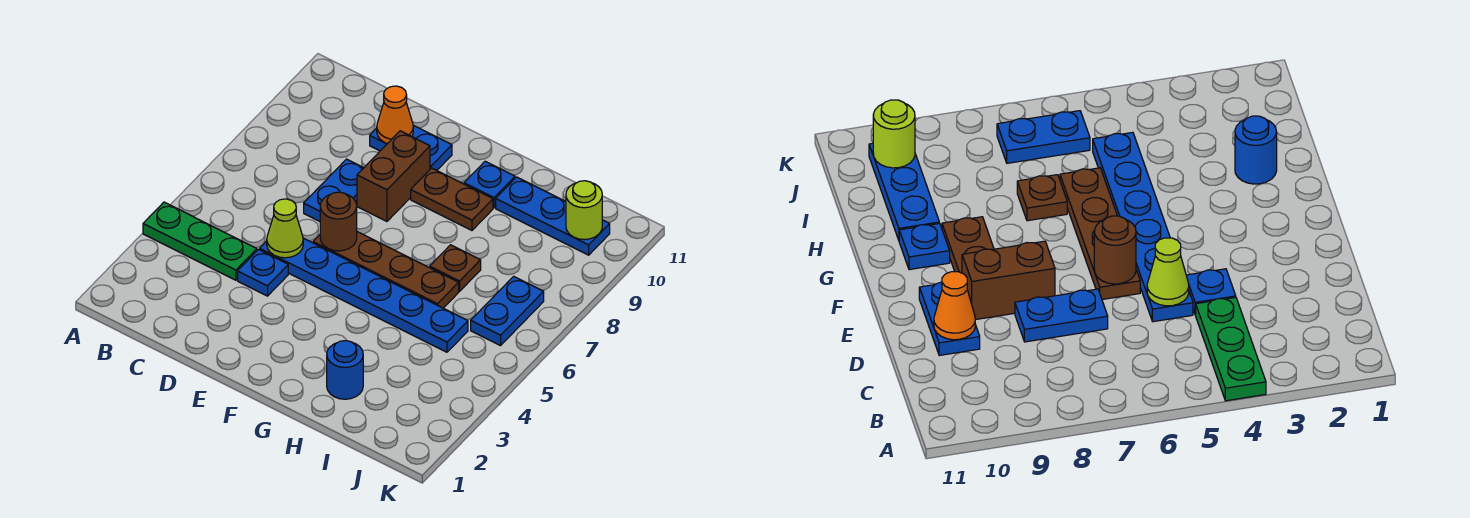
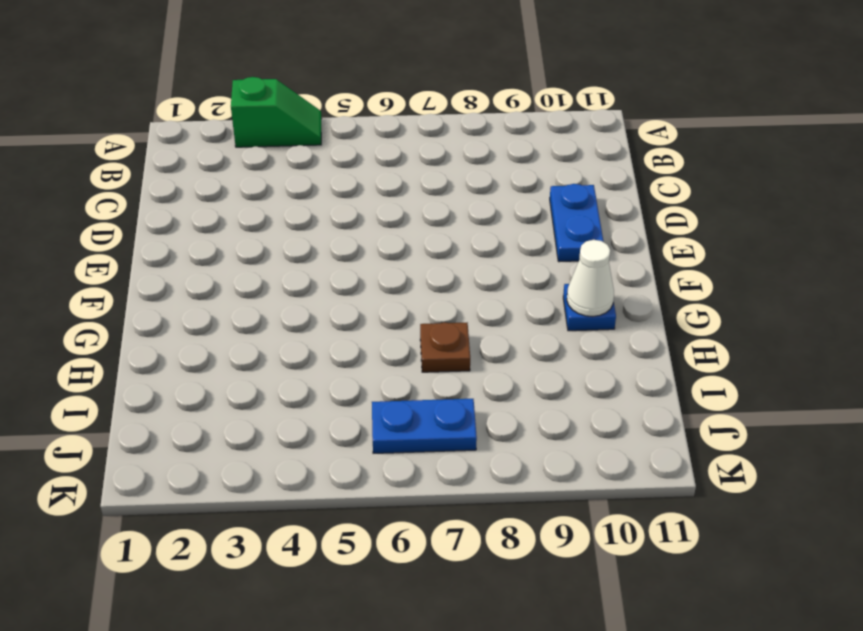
green 1x2 slope [231,77,322,147] -> green 1x3 plate [143,202,257,280]
white 1x1 cone [567,240,614,317] -> none
none -> blue 1x1 plate [238,250,288,296]
none -> blue 1x6 plate [260,238,468,352]
none -> blue 1x2 plate [304,159,363,221]

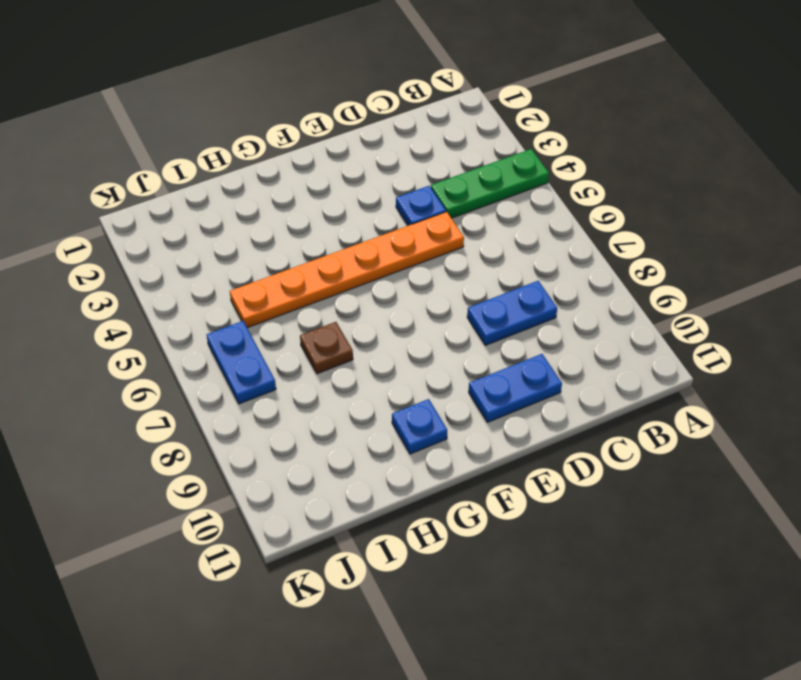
blue 1x2 plate [467,281,557,345] -> blue 1x2 plate turned to [304,159,363,221]
orange 1x6 plate [230,212,464,328] -> blue 1x6 plate [260,238,468,352]
none -> brown 1x4 plate [313,232,459,308]
none -> brown 1x2 brick [357,131,430,221]
none -> brown 1x2 plate [411,168,493,230]

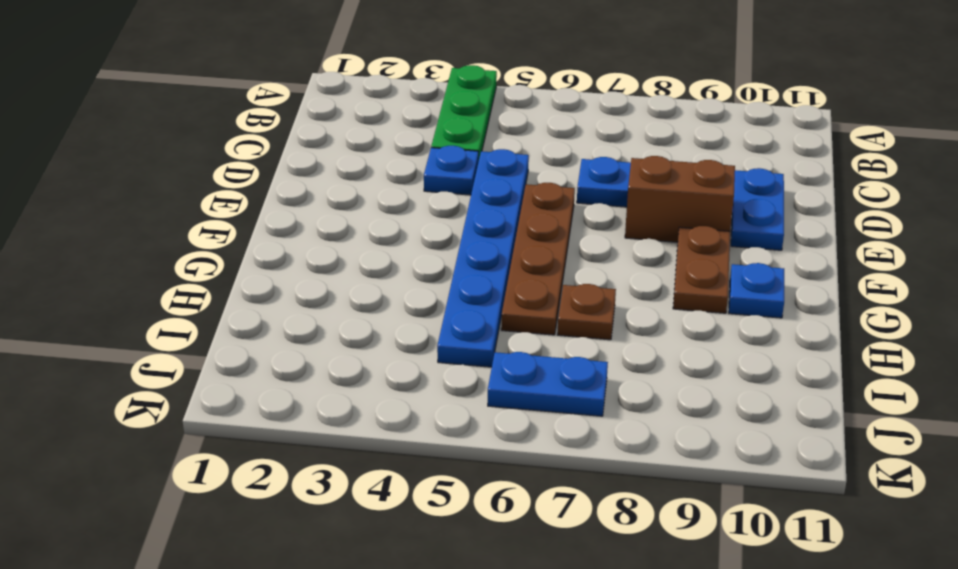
none -> blue 1x1 round brick [327,341,363,399]
none -> blue 1x3 plate [496,177,610,255]
none -> lime 1x1 cone [267,199,303,258]

